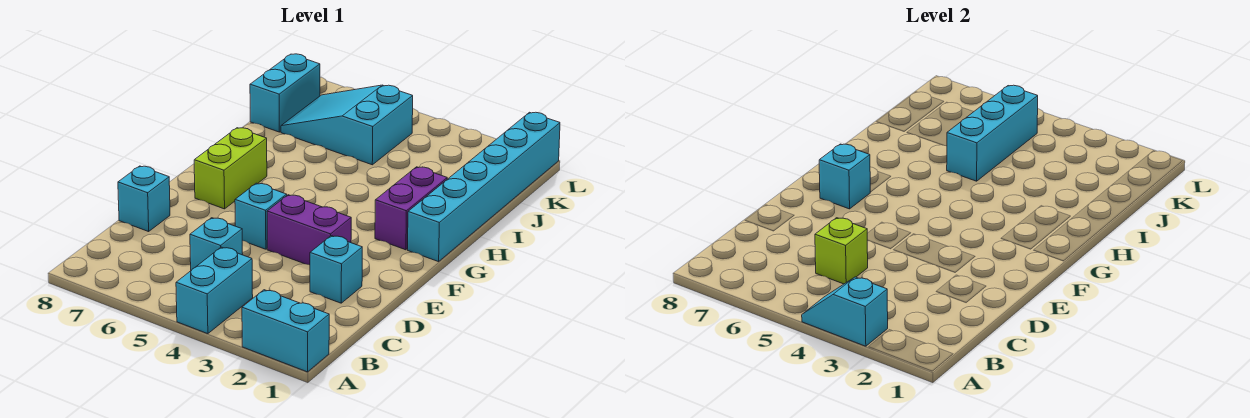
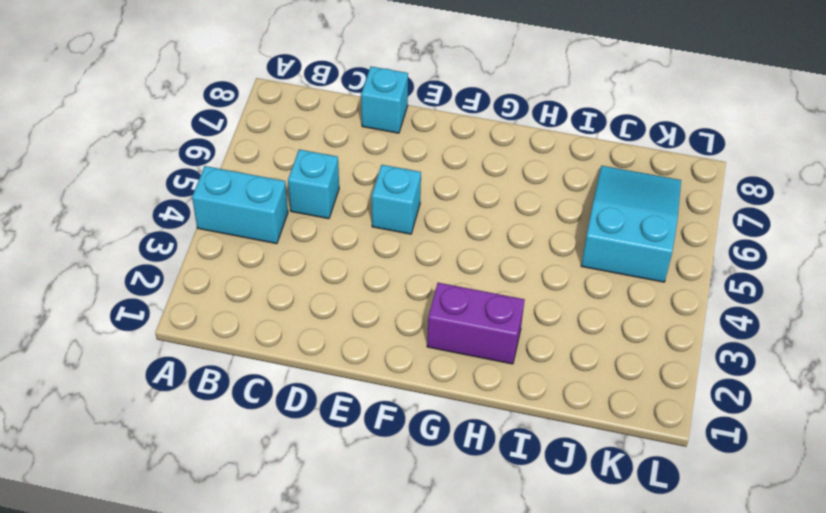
none -> cyan 1x2 brick [242,290,329,372]
none -> cyan 1x1 brick [310,236,362,303]
none -> purple 1x2 brick [267,195,351,265]

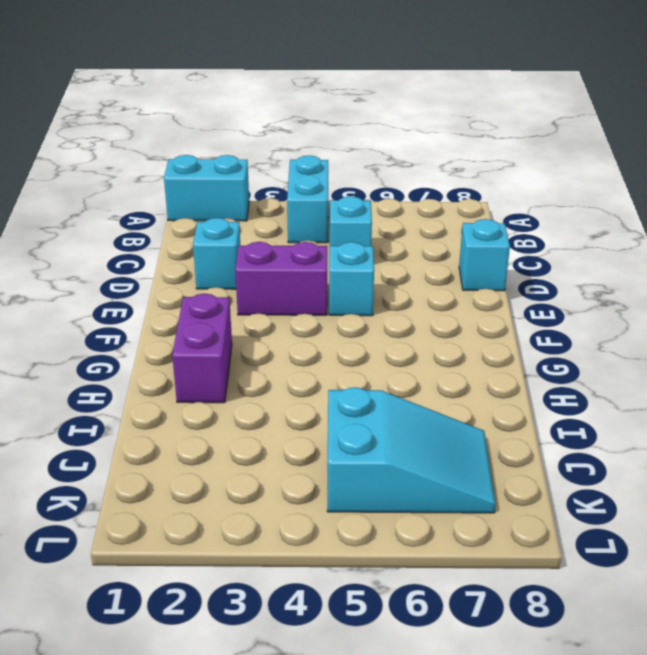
none -> lime 1x2 brick [194,128,267,209]
none -> cyan 1x6 brick [408,112,560,262]
none -> cyan 1x2 brick [250,54,320,132]

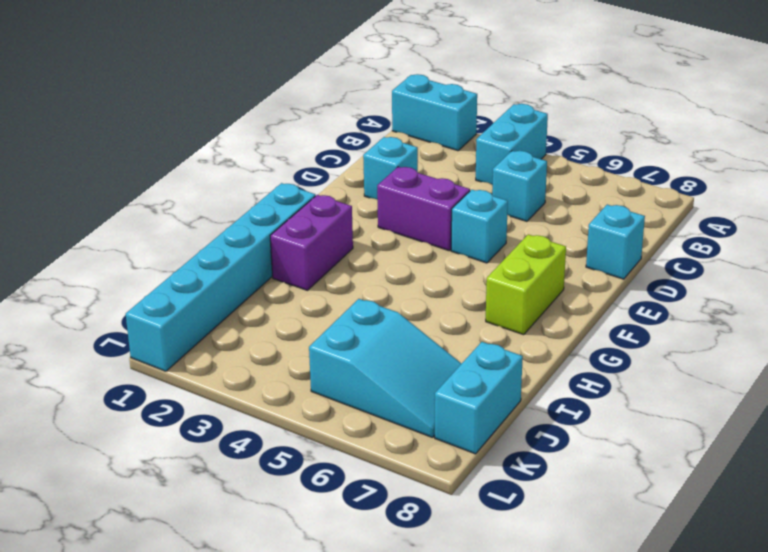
none -> cyan 1x2 slope [802,277,888,346]
none -> lime 1x1 brick [815,218,868,284]
none -> cyan 1x1 brick [819,144,870,209]

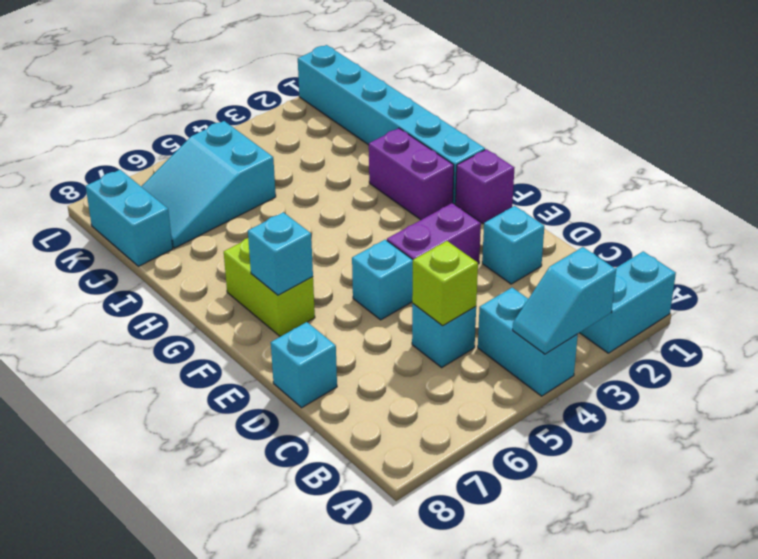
purple 1x1 brick [456,149,514,224] -> none
none -> cyan 1x3 brick [947,85,1038,181]

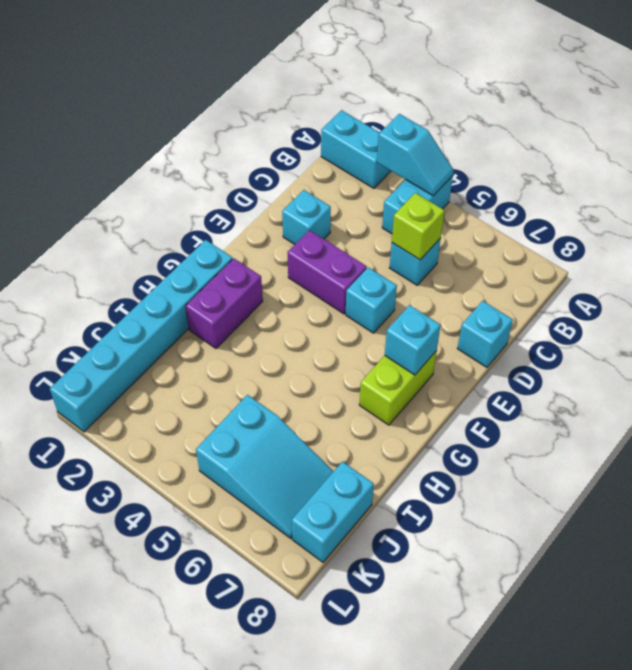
none -> cyan 1x3 brick [947,85,1038,181]

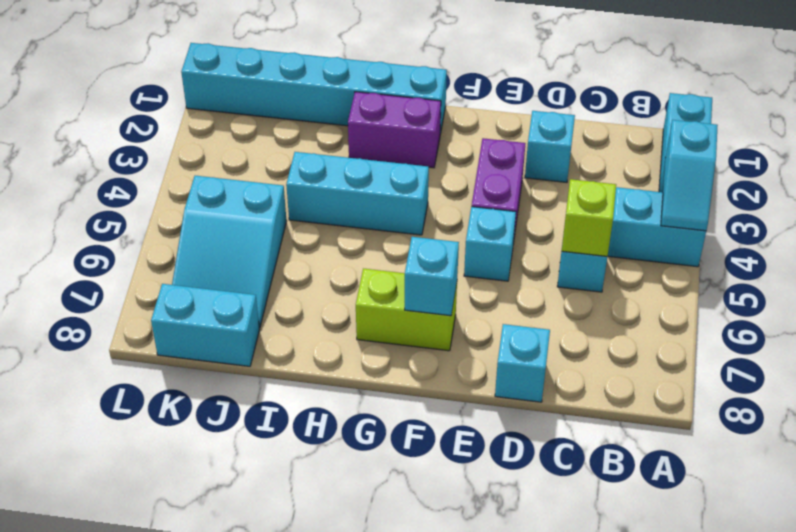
cyan 1x3 brick [286,152,429,235] -> cyan 1x3 brick moved to [947,85,1038,181]

